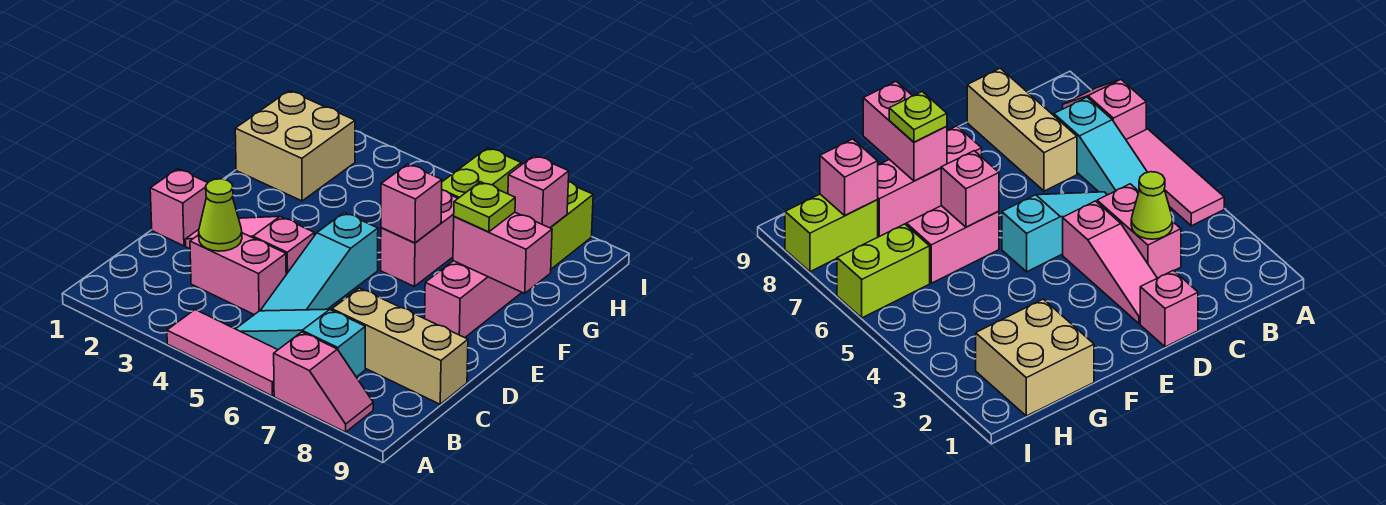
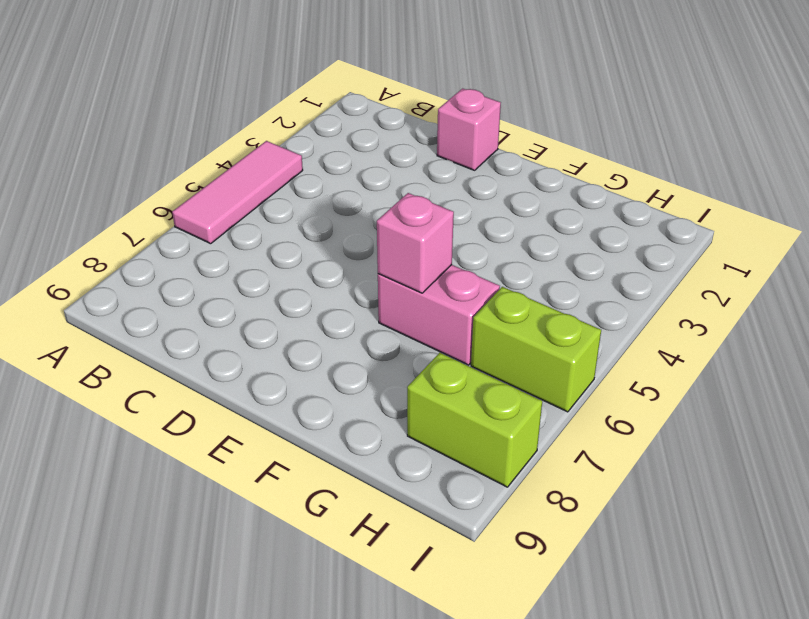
none -> pink 1x2 slope [274,332,373,432]
none -> cyan 1x3 slope [236,309,365,377]
none -> pink 1x2 brick [190,233,286,315]

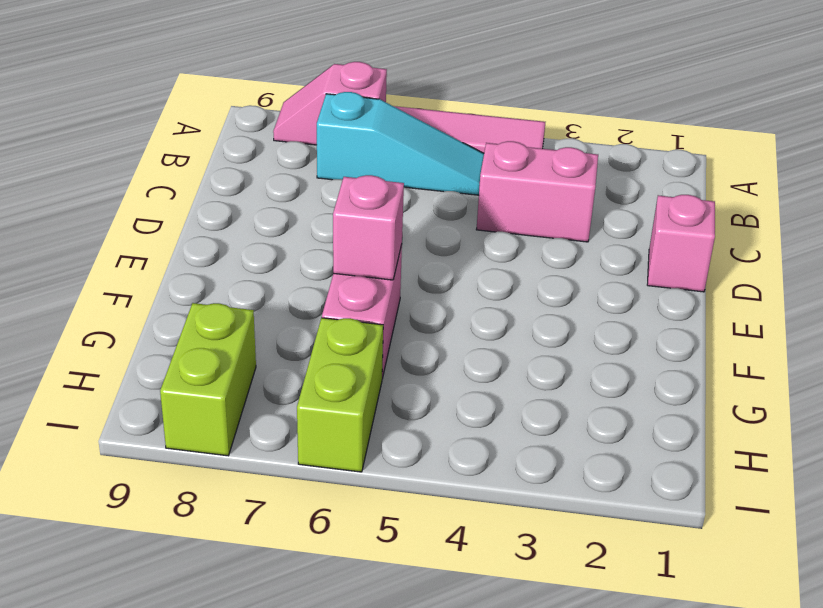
none -> cyan 1x3 slope [261,213,378,311]
none -> tan 1x3 brick [332,288,468,404]
none -> pink 1x3 slope [185,216,314,274]

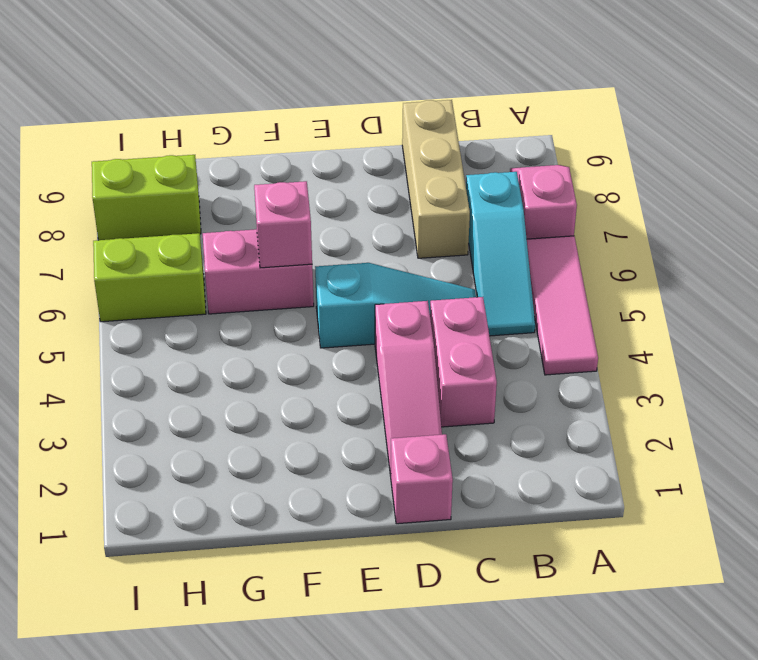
none -> pink 1x3 brick [425,261,522,338]
none -> tan 2x2 brick [235,91,355,201]
none -> lime 1x1 cone [199,179,242,251]

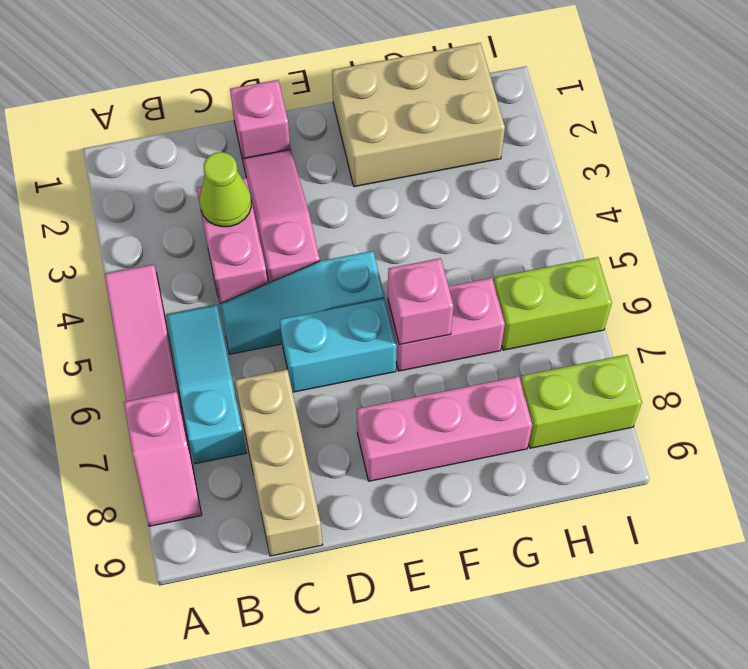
cyan 1x2 brick [280,299,397,392] -> none
tan 2x3 brick [332,43,505,187] -> tan 2x2 brick [235,91,355,201]
none -> pink 1x2 brick [453,212,552,293]
none -> pink 1x1 brick [508,156,569,228]
none -> lime 1x1 plate [454,182,515,232]

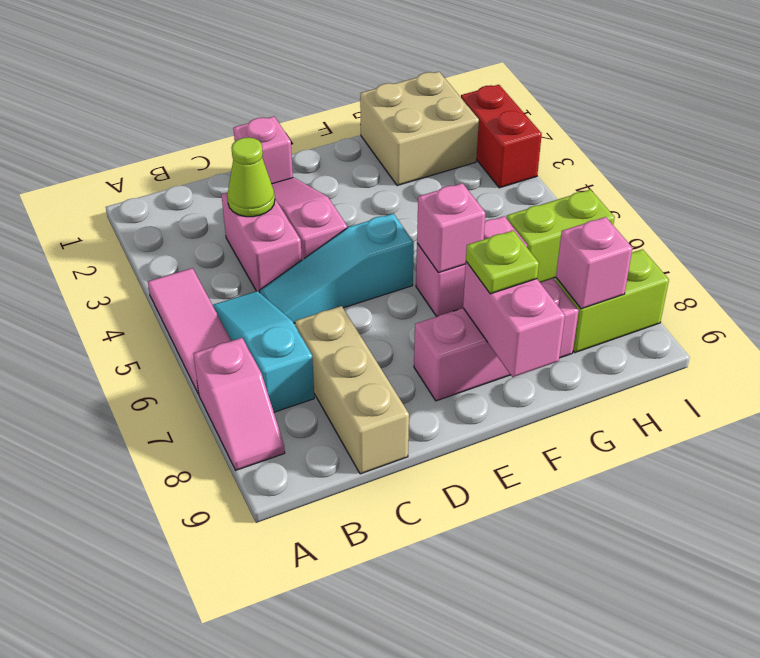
red 1x2 brick [461,85,542,188] -> none

